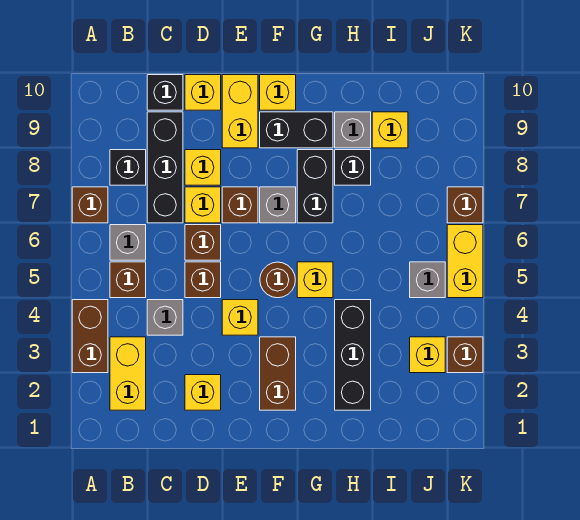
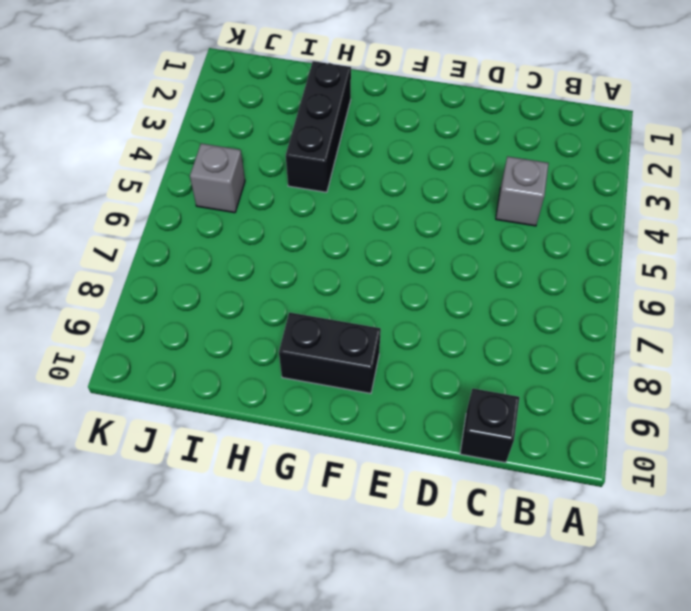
none -> brown 1x2 brick [72,300,108,373]
none -> brown 1x1 brick [72,187,108,223]
none -> yellow 1x2 brick [110,337,146,410]
none -> brown 1x1 brick [110,262,146,298]

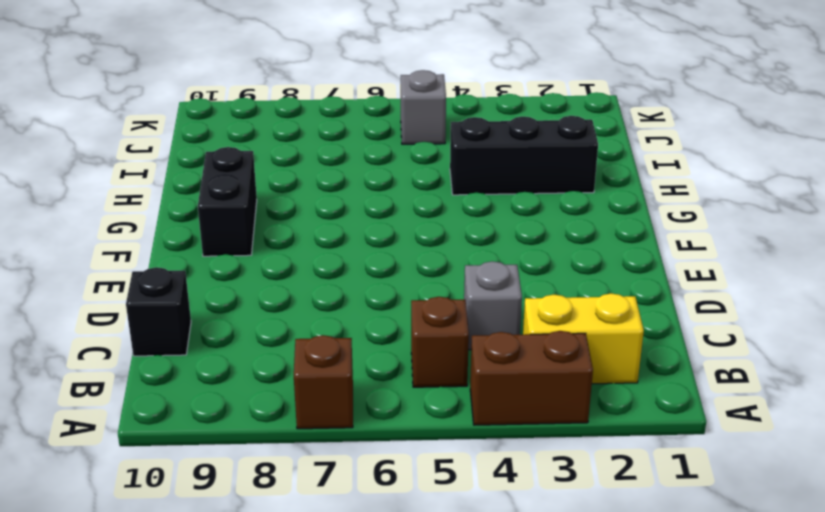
none -> grey 1x1 brick [110,225,146,260]
none -> black 1x1 brick [110,150,146,185]
none -> black 1x3 brick [147,112,183,223]
none -> yellow 1x1 brick [185,375,221,410]

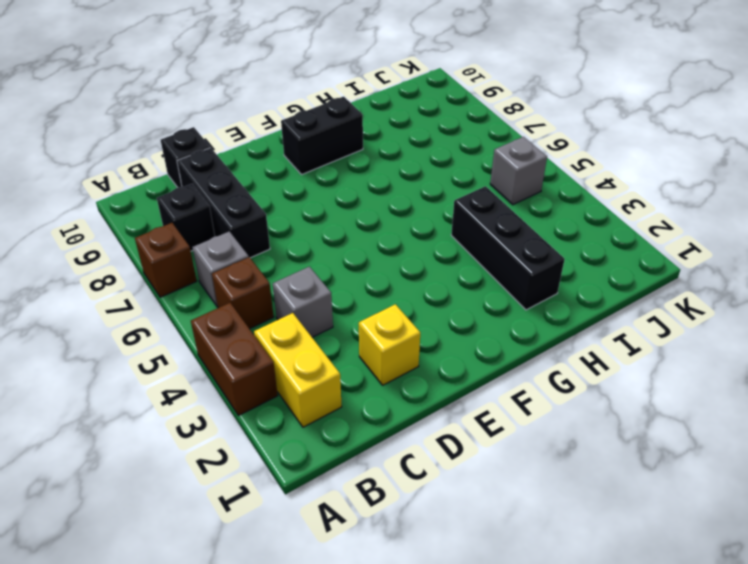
none -> brown 1x1 brick [185,262,221,298]
none -> brown 1x1 brick [185,225,221,260]
none -> yellow 1x1 brick [185,187,221,223]
none -> yellow 1x1 brick [185,150,221,185]

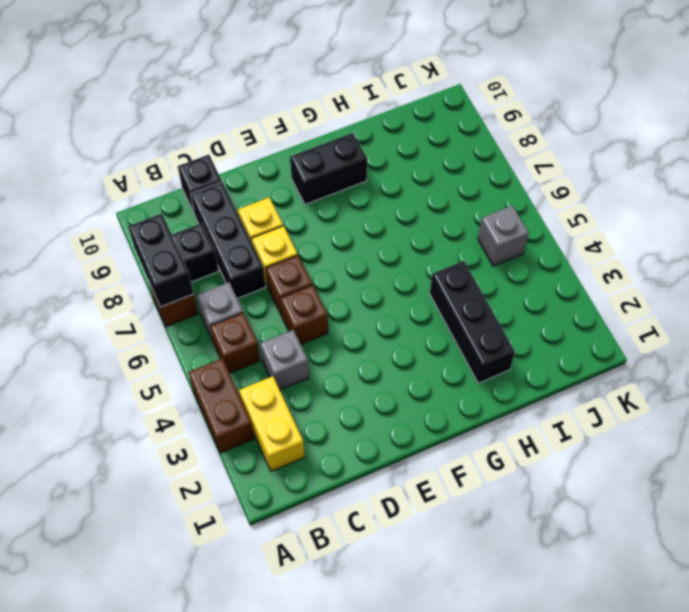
black 1x2 brick [128,214,194,307] -> black 1x2 brick moved to [297,150,333,223]
none -> yellow 1x1 brick [185,375,221,410]
none -> yellow 1x1 brick [185,75,221,110]
none -> yellow 1x1 brick [222,300,258,335]
none -> brown 1x1 brick [222,187,258,223]

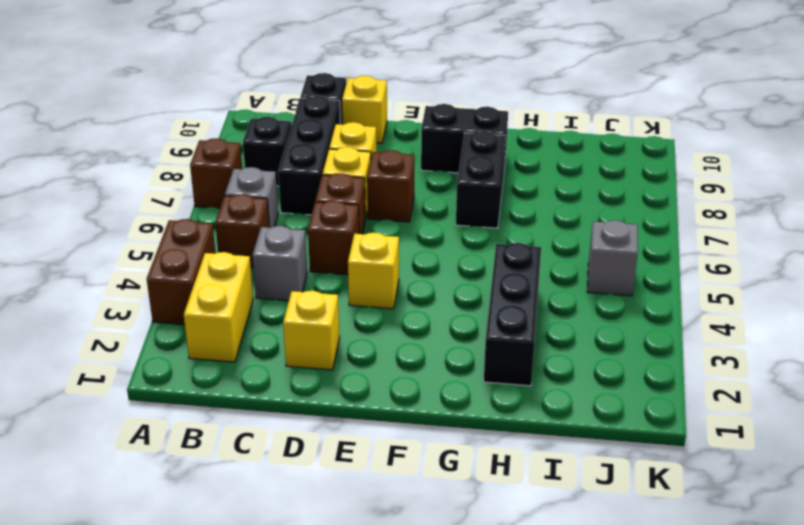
none -> yellow 1x2 brick [222,75,258,148]
none -> brown 1x2 brick [260,337,296,410]
none -> brown 1x1 round brick [260,262,295,298]
none -> grey 1x1 brick [260,187,296,223]

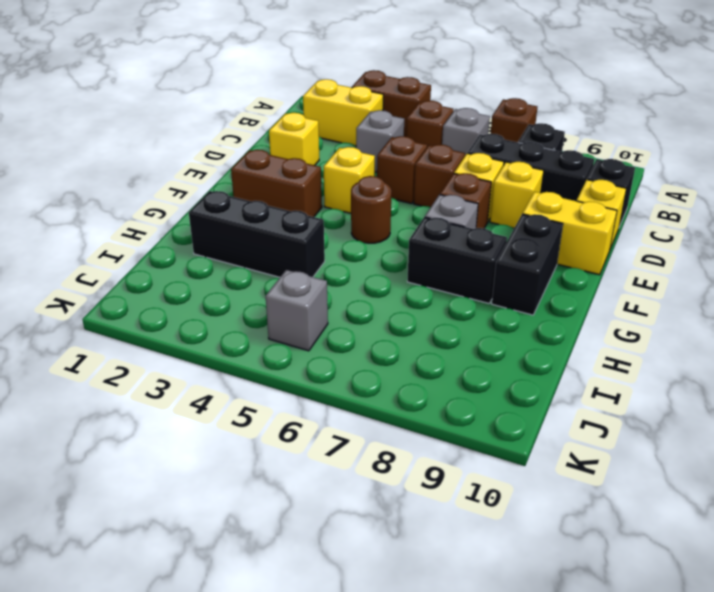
none -> yellow 1x1 brick [260,75,296,110]
none -> yellow 1x1 brick [297,262,333,298]
none -> black 1x1 brick [335,150,371,185]
none -> grey 1x1 brick [335,112,371,148]

